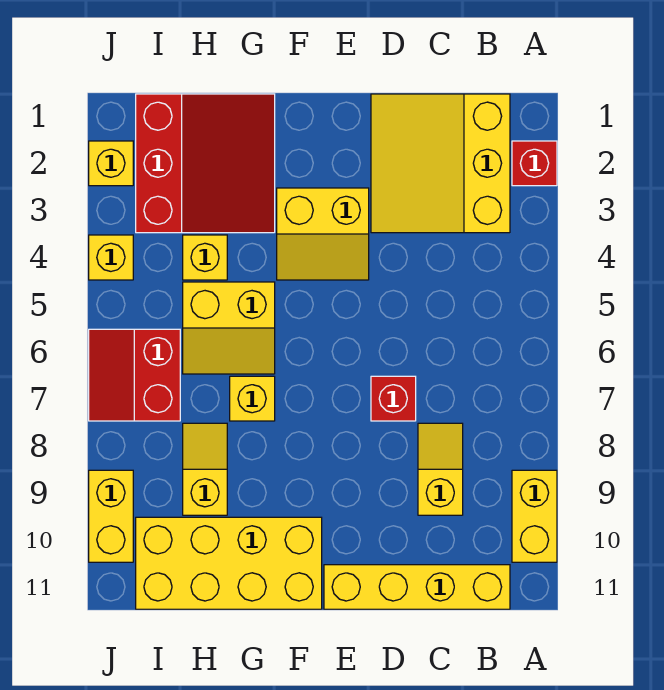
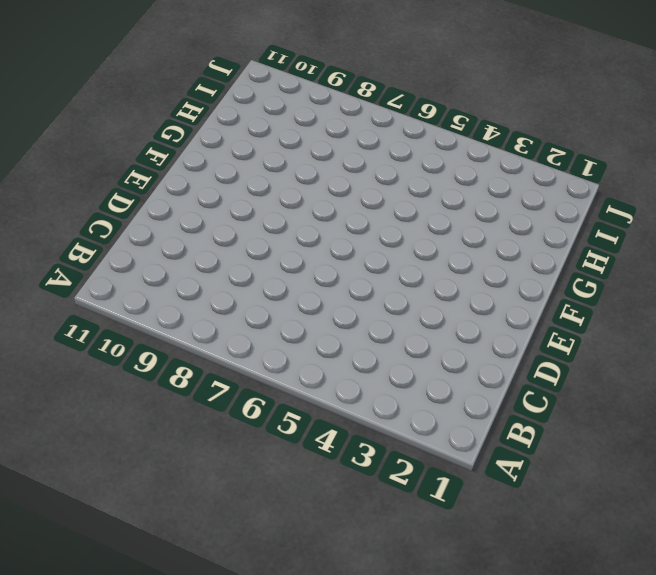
none -> red 1x1 brick [512,141,557,186]
none -> yellow 1x2 brick [512,470,557,562]
none -> yellow 3x3 slope [371,94,510,233]

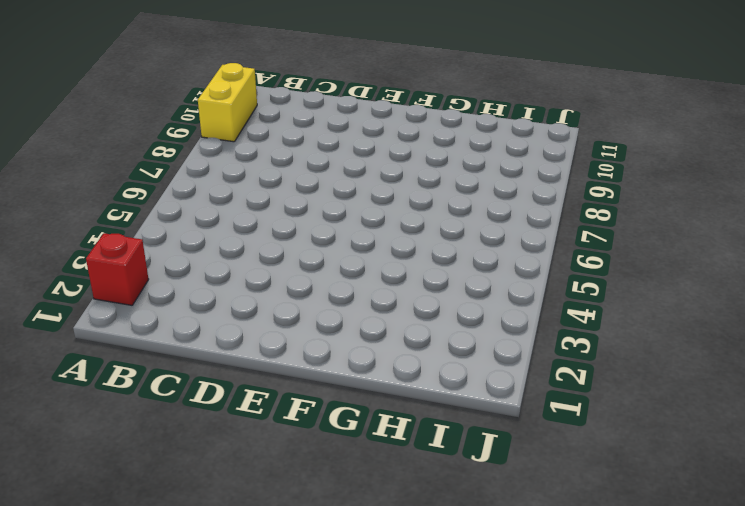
none -> yellow 3x3 slope [371,94,510,233]
none -> yellow 1x4 brick [324,565,510,609]
none -> yellow 1x2 slope [418,423,463,515]

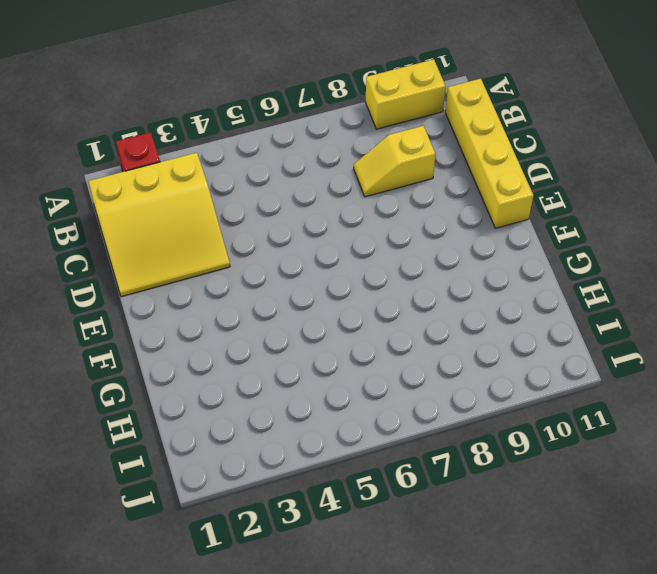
none -> red 1x1 brick [371,376,416,421]
none -> yellow 2x2 slope [277,188,369,280]
none -> yellow 2x4 brick [136,517,322,609]

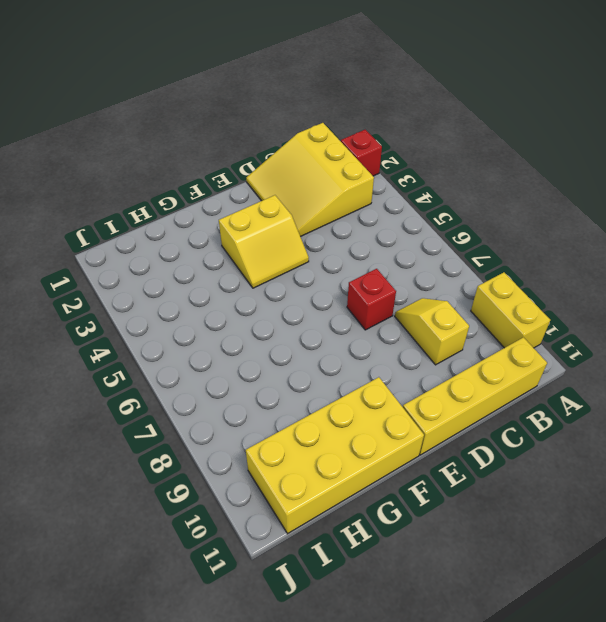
none -> red 3x3 slope [136,94,275,233]
none -> yellow 2x2 slope [183,282,275,374]
none -> yellow 1x1 brick [230,376,275,421]

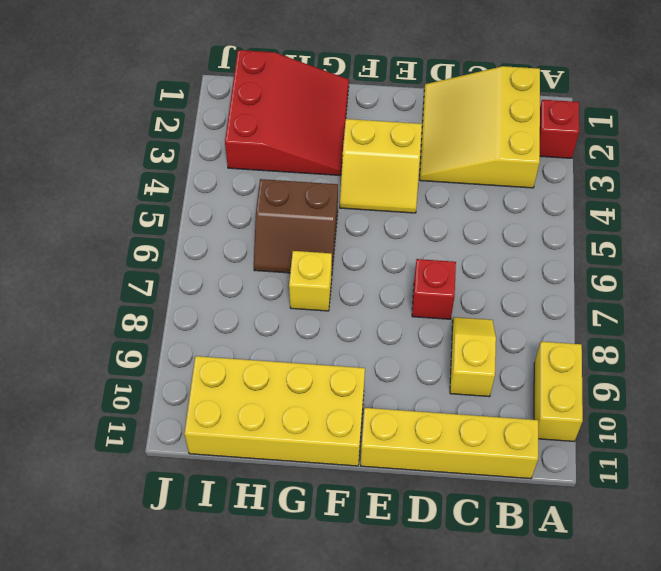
brown 2x2 slope [254,179,338,273] -> yellow 2x2 slope [183,282,275,374]
none -> yellow 1x1 brick [183,235,227,280]
none -> yellow 1x2 slope [183,423,227,515]
none -> red 2x2 slope [89,329,180,421]

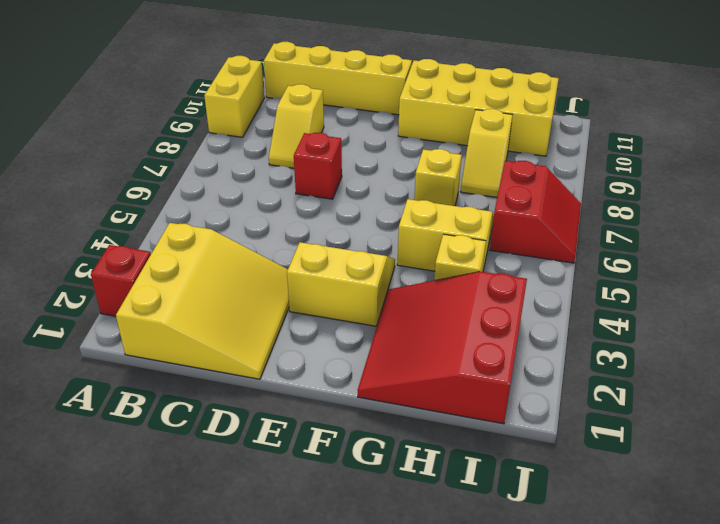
none -> yellow 1x1 brick [89,141,133,186]
none -> yellow 1x1 brick [89,235,133,280]
none -> yellow 1x2 brick [89,470,133,562]

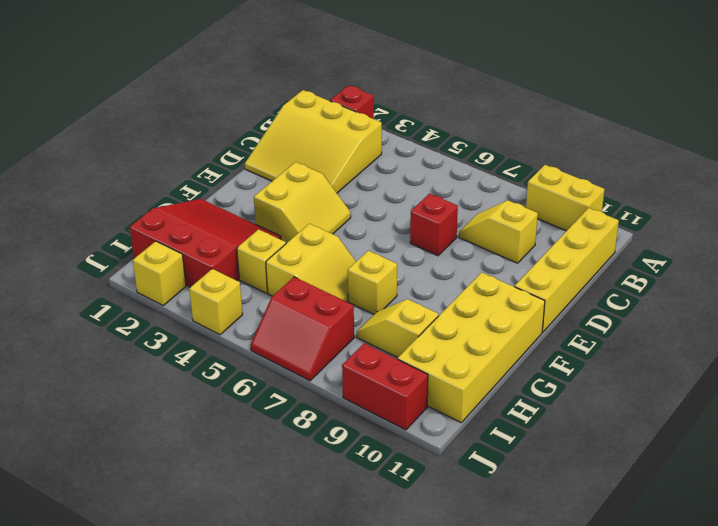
red 1x2 brick [342,343,428,430] -> yellow 1x2 brick [89,470,133,562]

